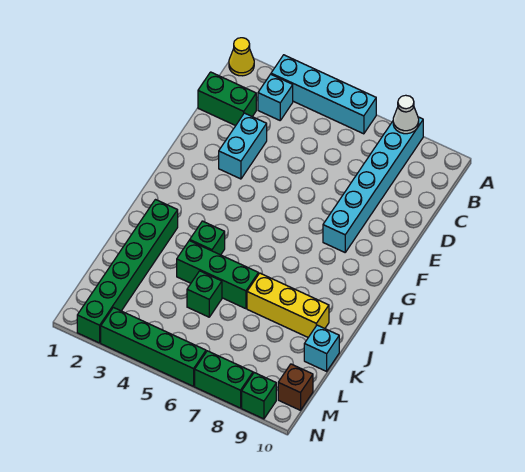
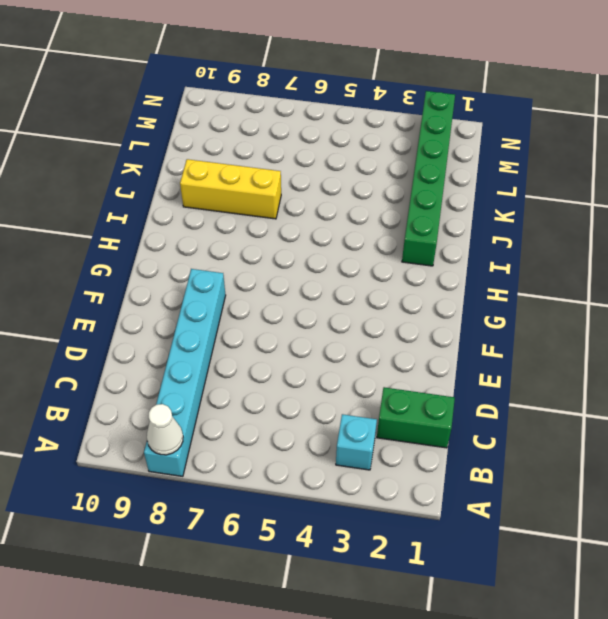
none -> yellow 1x1 cone [229,38,254,76]
none -> cyan 1x4 brick [271,55,376,134]
none -> cyan 1x2 brick [219,113,267,179]

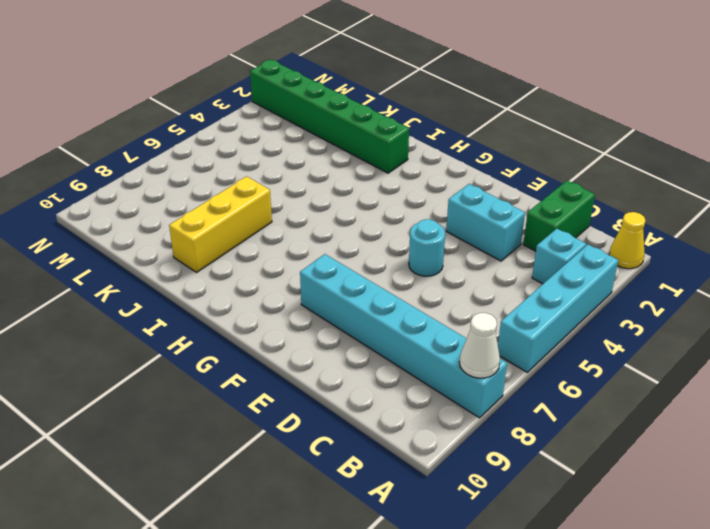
cyan 1x1 round brick [409,219,445,276] -> none
none -> green 1x1 brick [190,221,225,255]
none -> green 1x3 brick [177,240,258,309]
none -> green 1x1 brick [187,271,222,317]

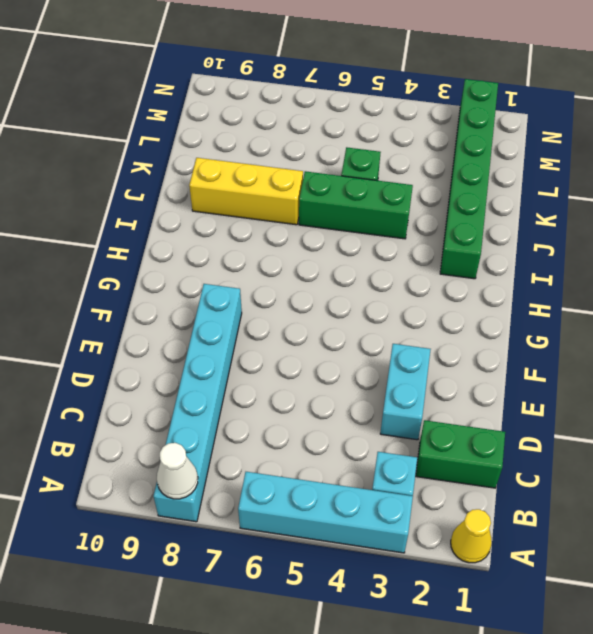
none -> green 1x1 brick [190,221,225,255]
none -> cyan 1x1 brick [304,325,339,371]
none -> brown 1x1 brick [278,364,313,410]

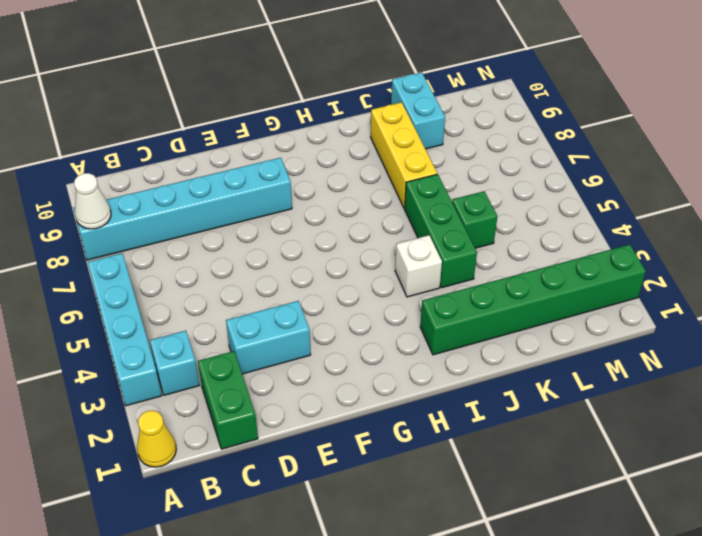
white 1x1 brick [395,235,442,297] -> green 1x1 brick [190,221,225,255]
cyan 1x2 brick [391,72,445,149] -> cyan 1x1 brick [304,325,339,371]
none -> brown 1x1 brick [278,364,313,410]
none -> green 1x4 brick [101,307,206,386]
none -> green 1x2 brick [195,351,253,408]

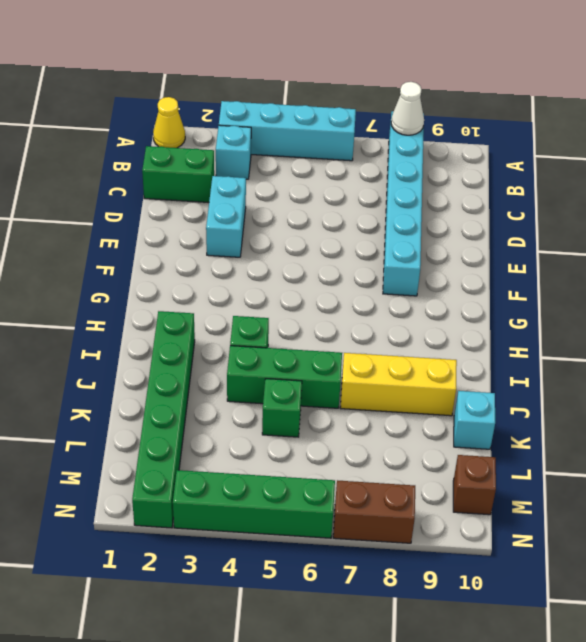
brown 1x2 brick [333,480,415,543] -> green 1x2 brick [195,351,253,408]
none -> green 1x1 brick [242,373,276,419]

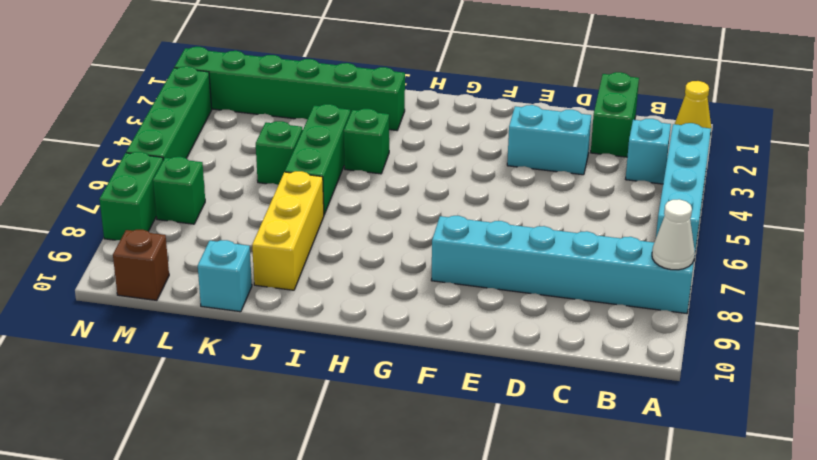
green 1x1 brick [153,157,205,224] -> green 1x1 brick moved to [242,373,276,419]

